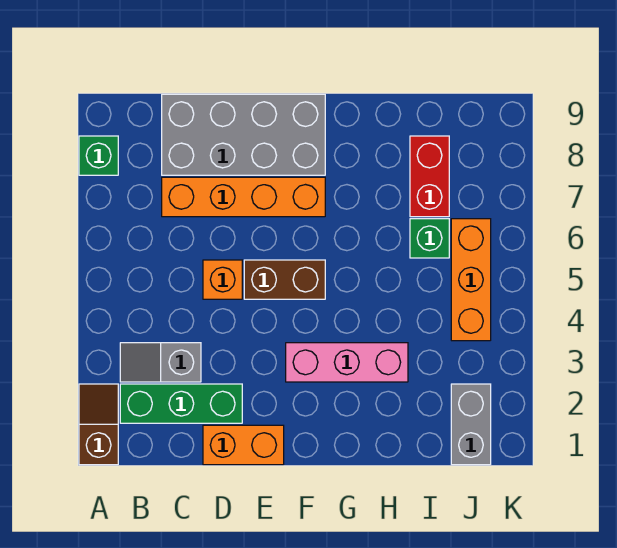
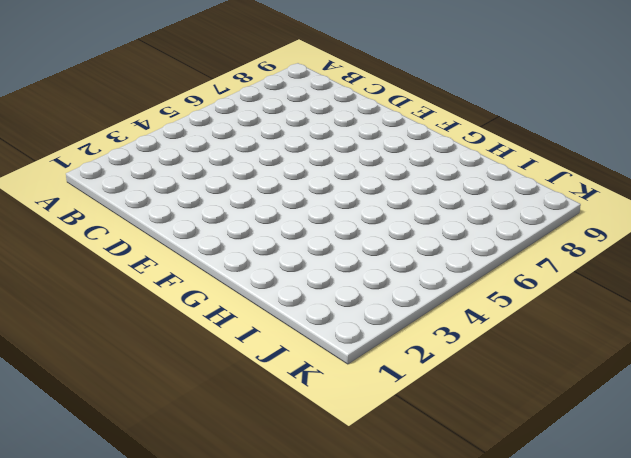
none -> brown 1x2 slope [79,384,118,465]
none -> green 1x1 brick [79,136,118,175]
none -> green 1x3 brick [120,384,242,423]

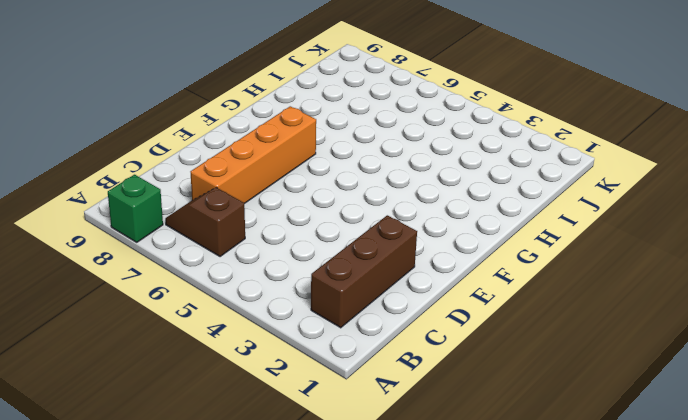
brown 1x3 brick [311,215,417,328] -> green 1x3 brick [120,384,242,423]
brown 1x2 slope [165,187,245,257] -> brown 1x2 slope moved to [79,384,118,465]
none -> grey 1x2 slope [120,343,201,382]
none -> grey 2x4 brick [162,94,325,175]
none -> orange 1x2 brick [203,425,284,465]

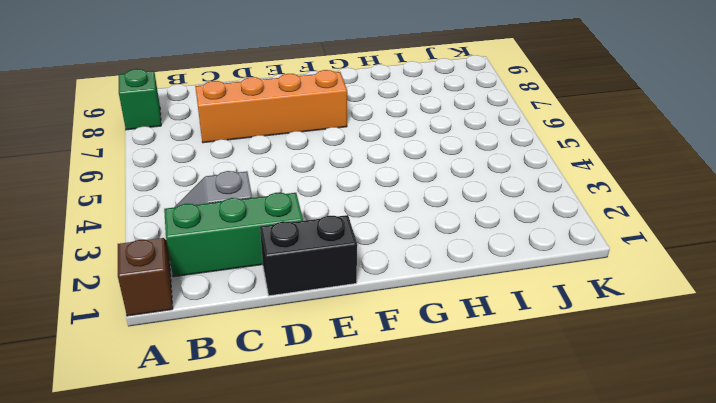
black 1x2 brick [260,215,357,296] -> orange 1x2 brick [203,425,284,465]
none -> grey 2x4 brick [162,94,325,175]
none -> orange 1x1 brick [203,260,242,299]
none -> brown 1x2 brick [244,260,325,299]

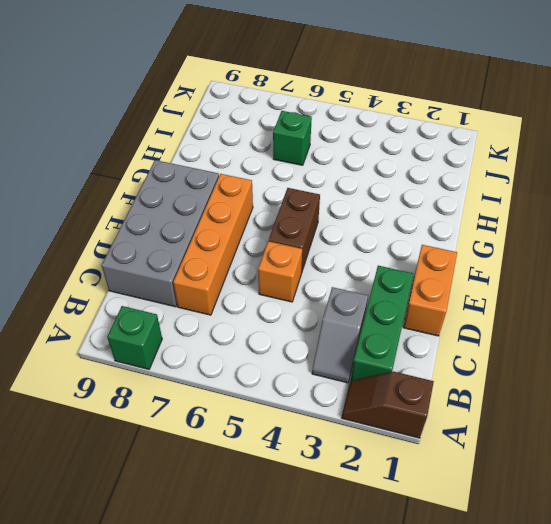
none -> pink 1x3 brick [286,343,408,382]
none -> red 1x2 brick [410,136,449,217]
none -> grey 1x2 brick [451,384,491,465]

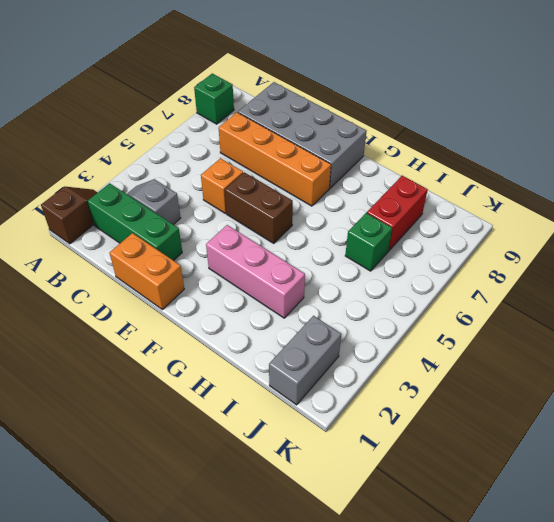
none -> orange 1x3 brick [451,219,491,341]

